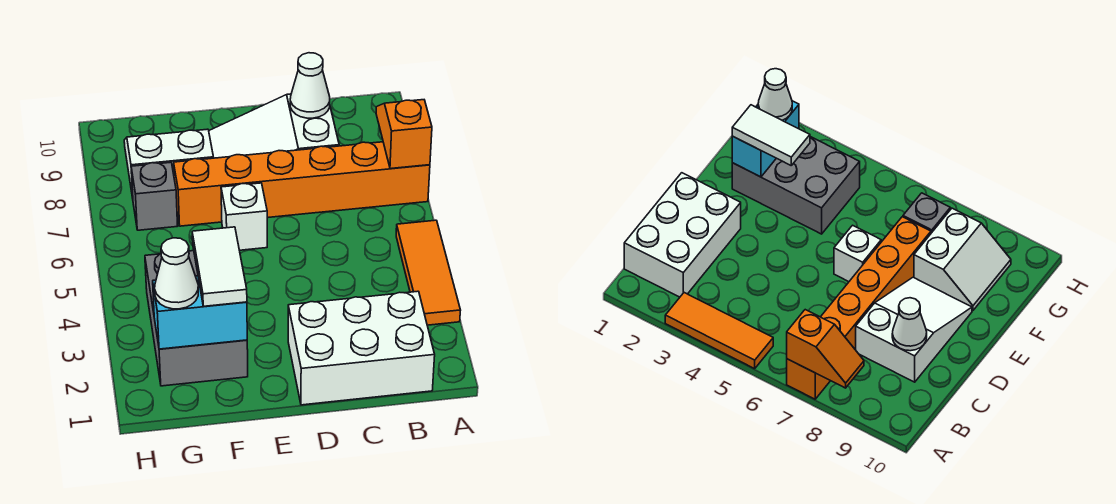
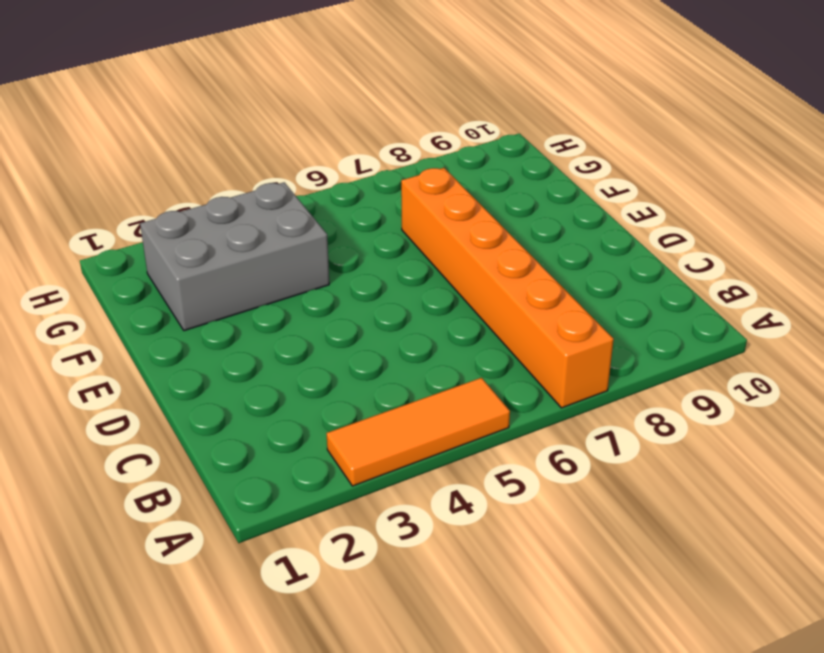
none -> white 2x3 brick [288,291,435,405]
none -> white 2x3 slope [209,94,339,158]
none -> white 1x1 brick [221,183,267,250]

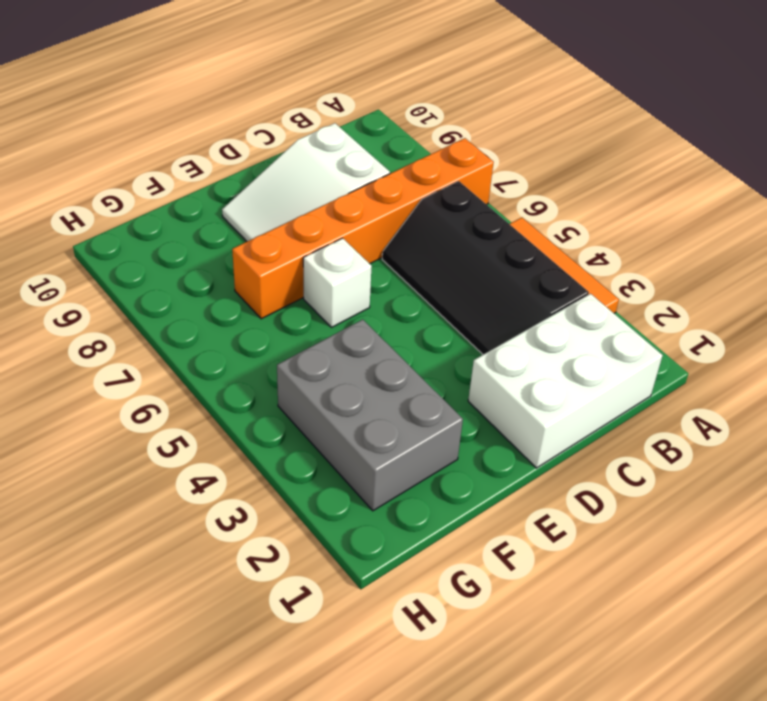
black 2x4 slope [382,181,589,355] -> none
none -> white 2x2 slope [124,129,214,198]
none -> grey 1x1 brick [131,162,178,230]
none -> orange 1x2 slope [376,100,432,169]

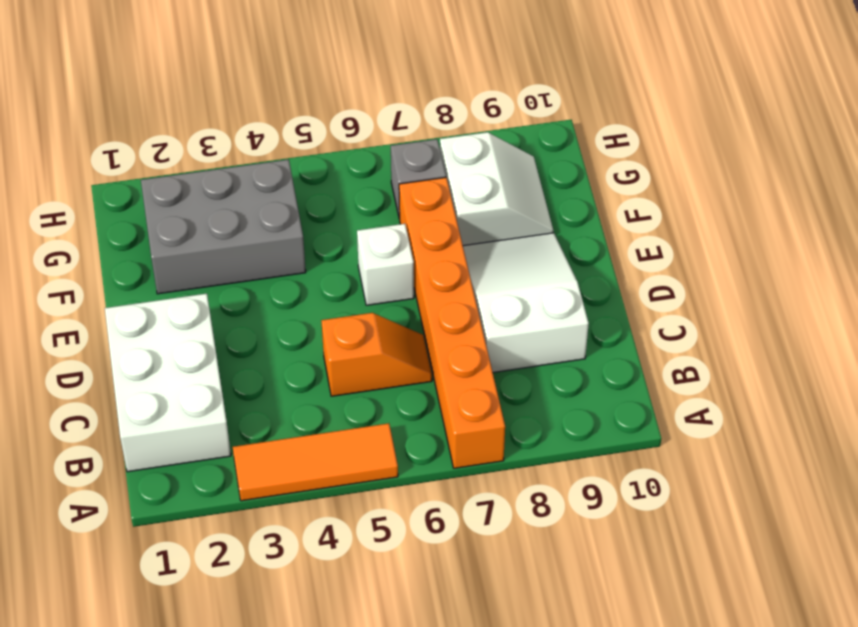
orange 1x2 slope [321,313,432,396] -> orange 1x2 slope moved to [376,100,432,169]
none -> white 1x1 cone [290,53,330,118]
none -> cyan 1x2 brick [153,276,247,349]
none -> white 1x2 tile [192,227,247,306]

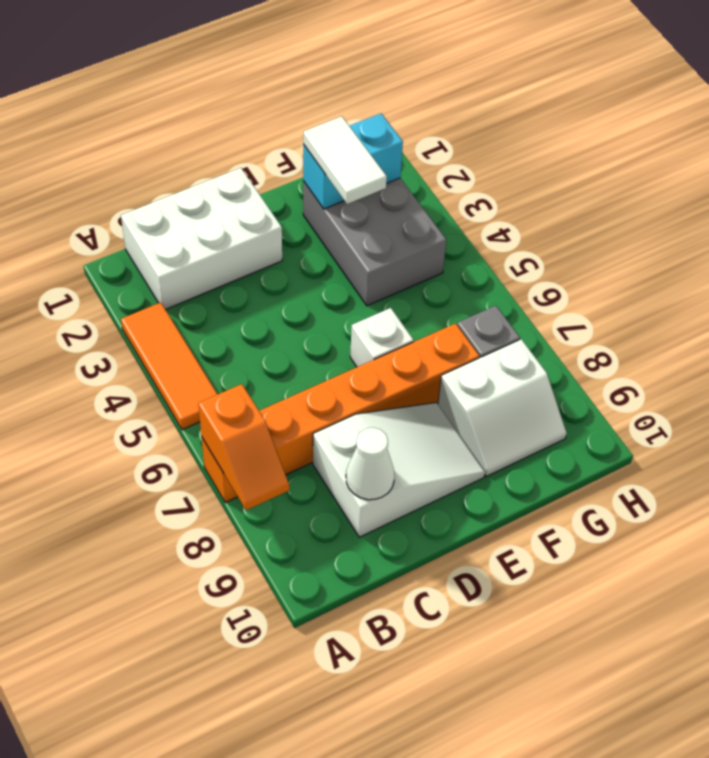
none -> white 1x1 cone [155,238,198,309]

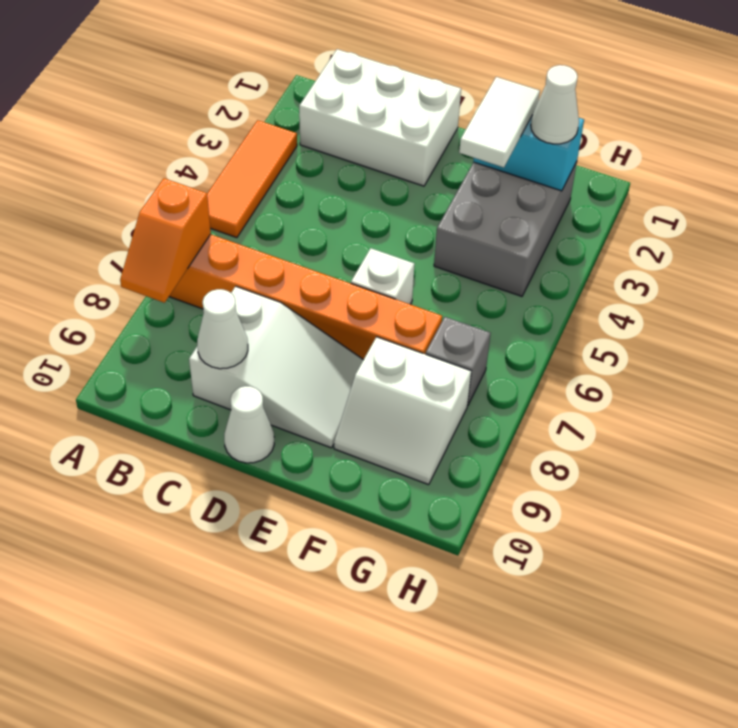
white 1x1 cone [224,386,274,463] -> none

